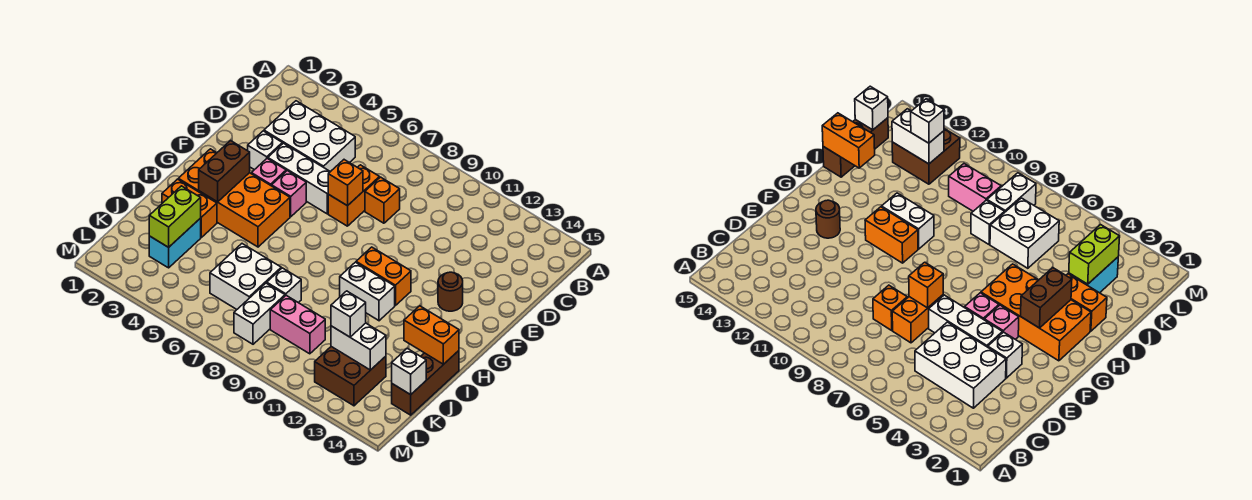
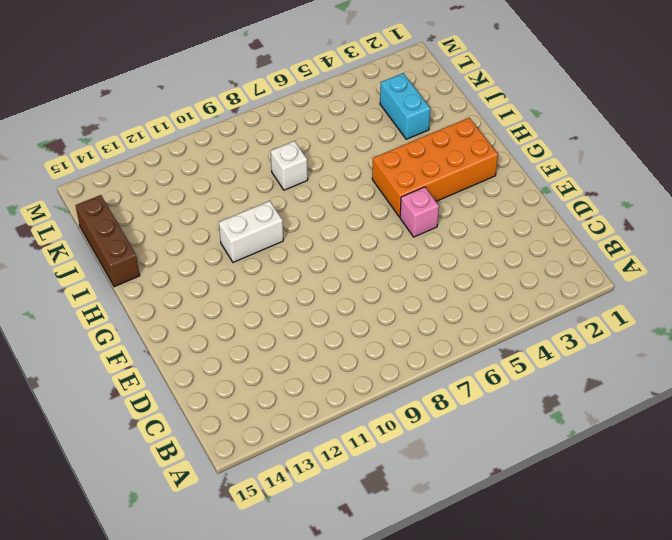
none -> white 2x3 brick [264,101,355,172]
none -> orange 1x2 brick [328,165,379,226]
none -> orange 1x1 brick [365,177,400,223]

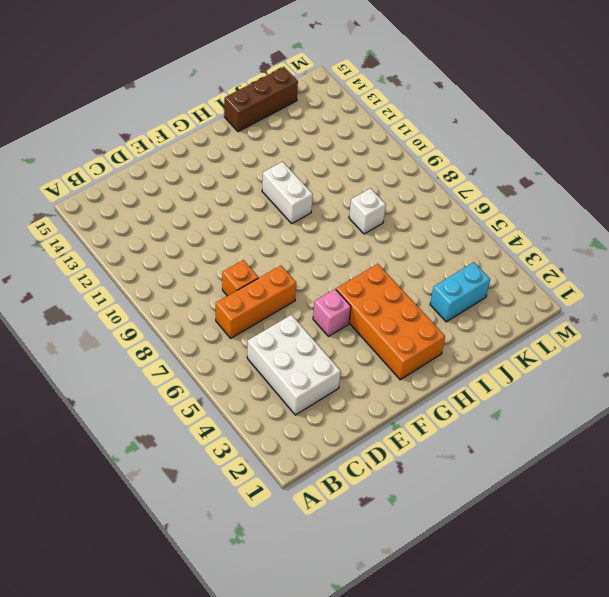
orange 1x3 brick [216,266,296,338] -> orange 1x2 brick [328,165,379,226]
none -> white 1x1 brick [248,131,282,170]
none -> white 1x3 brick [268,143,330,214]
none -> pink 1x1 brick [251,158,286,186]

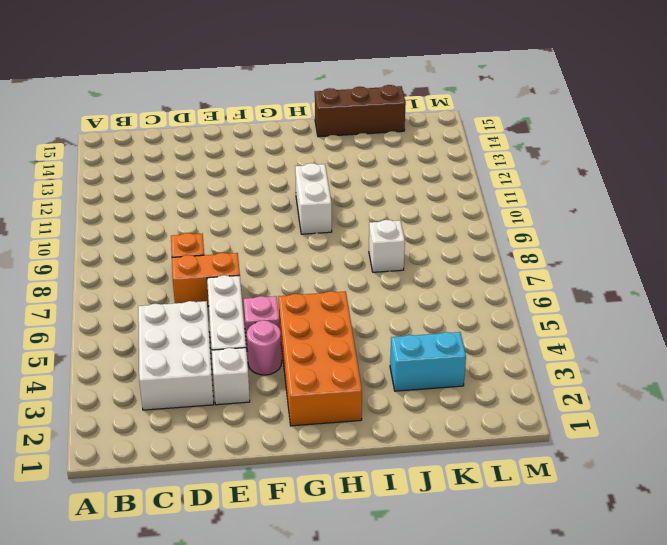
pink 1x1 round brick [247,320,282,375] -> pink 1x1 brick [251,158,286,186]
none -> brown 1x1 round brick [438,272,463,311]
none -> orange 1x2 brick [356,247,411,306]
none -> orange 1x2 brick [162,179,217,237]

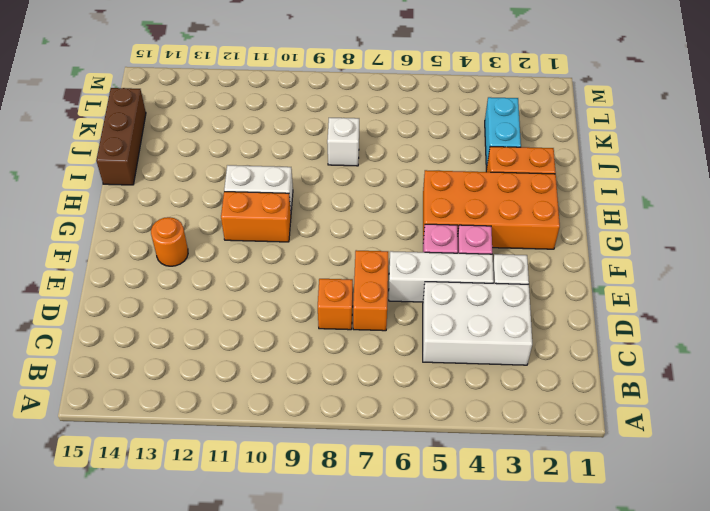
orange 1x1 round brick [151,217,188,266] -> brown 1x1 round brick [438,272,463,311]
none -> white 2x2 brick [210,244,281,309]
none -> white 1x2 brick [234,283,285,344]
none -> pink 1x2 brick [270,295,325,354]

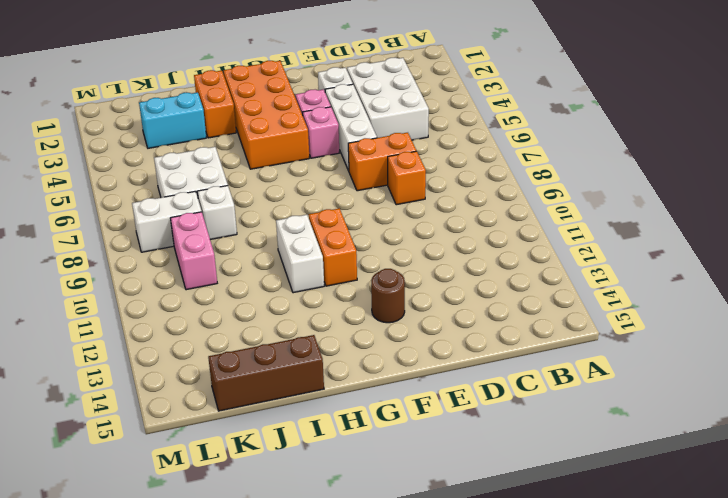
none -> brown 2x2 brick [315,347,386,406]
none -> orange 1x1 brick [328,160,363,206]
none -> brown 1x2 brick [199,140,250,202]

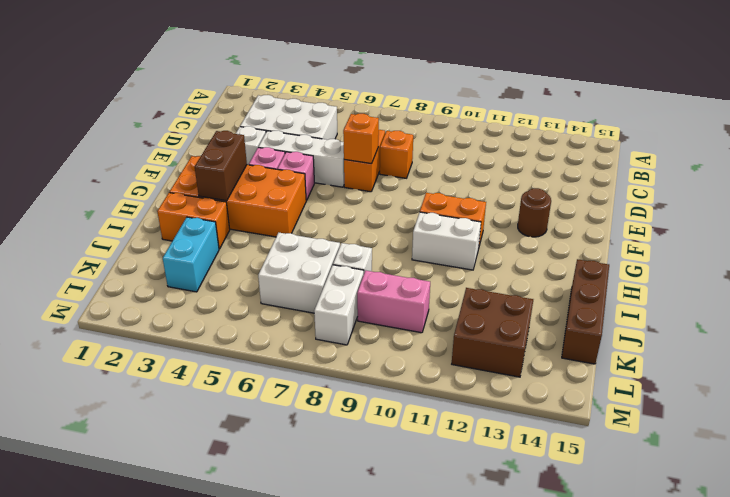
none -> orange 1x2 brick [404,306,459,364]
none -> lime 1x2 brick [149,186,201,247]
none -> white 1x2 brick [331,323,386,370]

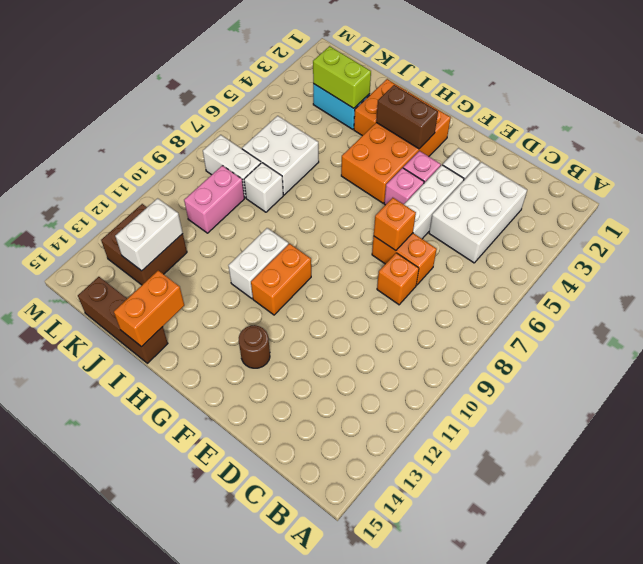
none -> white 1x1 brick [392,348,426,395]
none -> white 1x1 brick [331,291,366,337]

